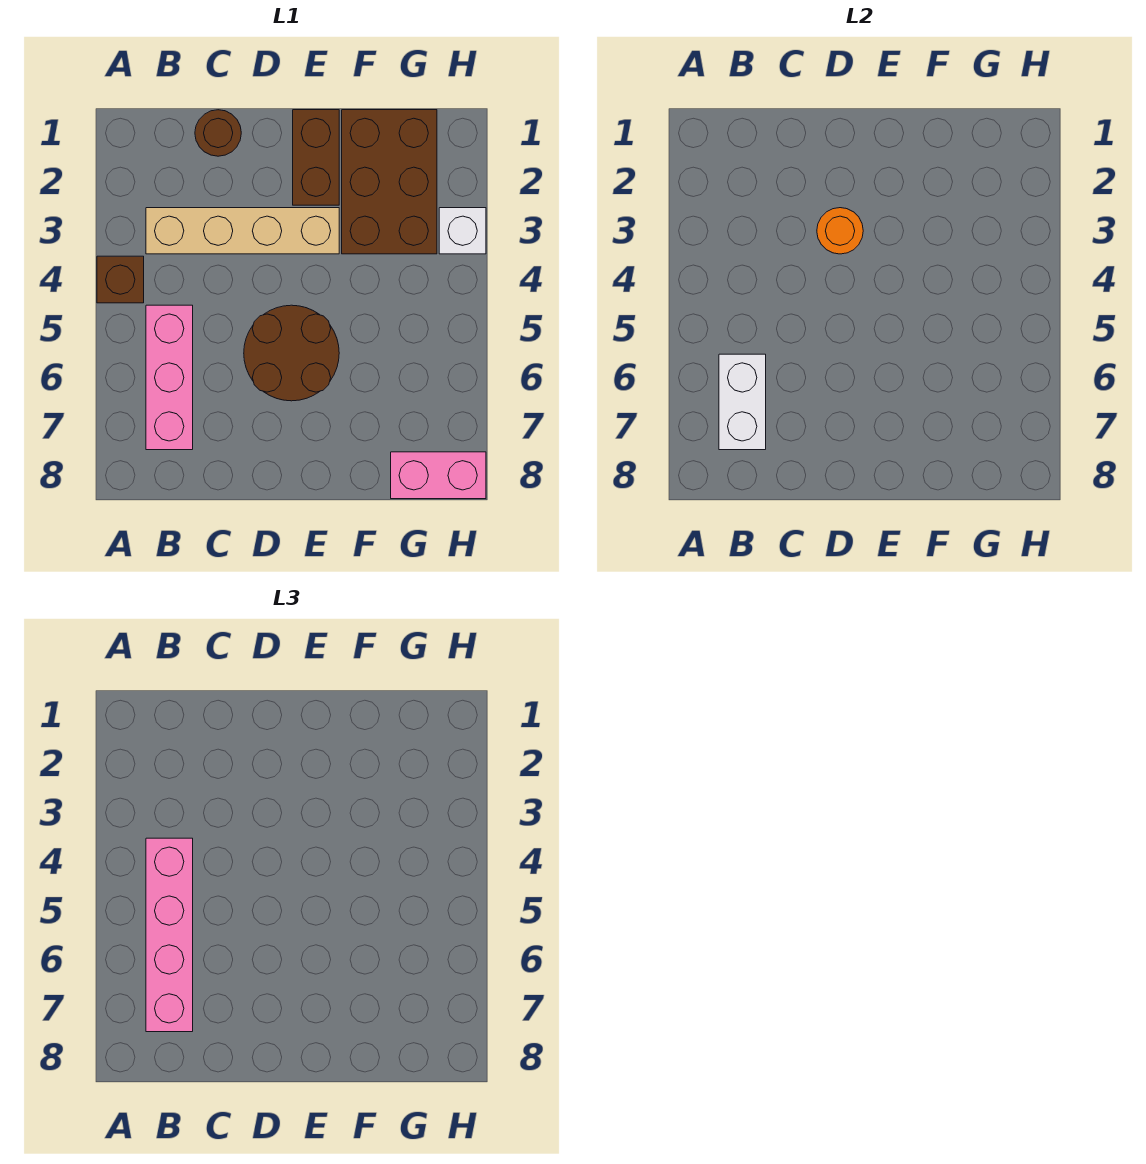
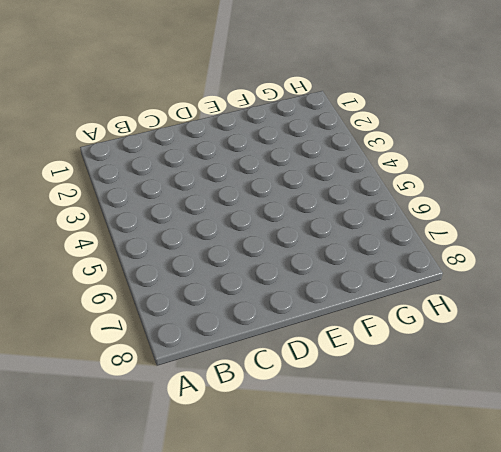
none -> brown 1x1 brick [97,256,144,303]
none -> tan 1x4 brick [146,208,339,254]
none -> pink 1x3 brick [146,305,193,450]

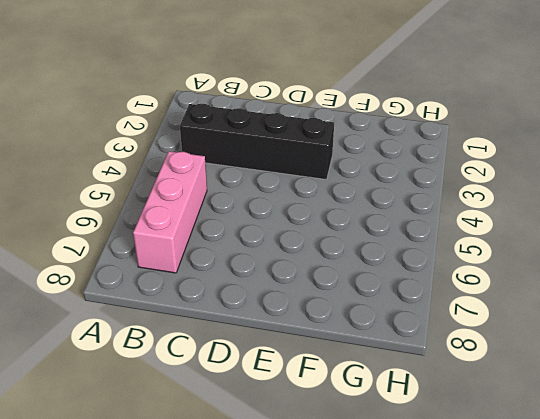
black 1x4 brick [180,104,334,180] -> tan 1x4 brick [146,208,339,254]
none -> brown 1x1 brick [97,256,144,303]
none -> brown 1x1 round brick [195,110,241,156]
none -> brown 2x2 round brick [244,305,339,401]

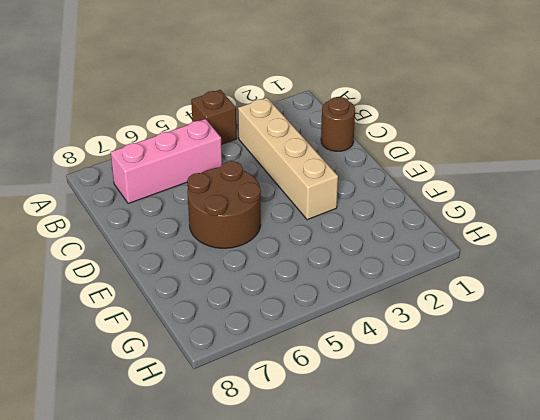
none -> brown 1x2 brick [293,110,339,205]
none -> brown 2x3 brick [342,110,437,254]
none -> pink 1x2 brick [391,452,486,499]

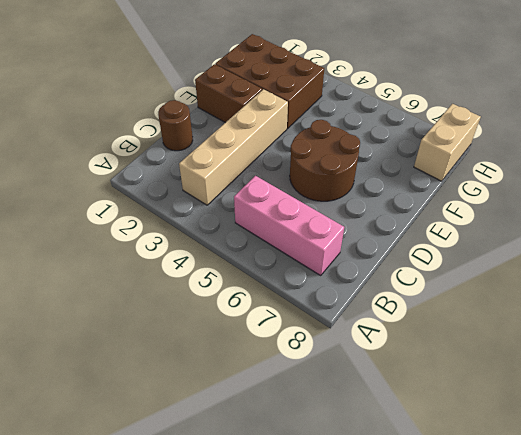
tan 1x2 brick [414,104,481,181] -> pink 1x2 brick [391,452,486,499]
none -> brown 1x1 brick [97,256,144,303]
none -> white 1x1 brick [439,208,486,254]
none -> white 1x2 brick [719,354,766,450]

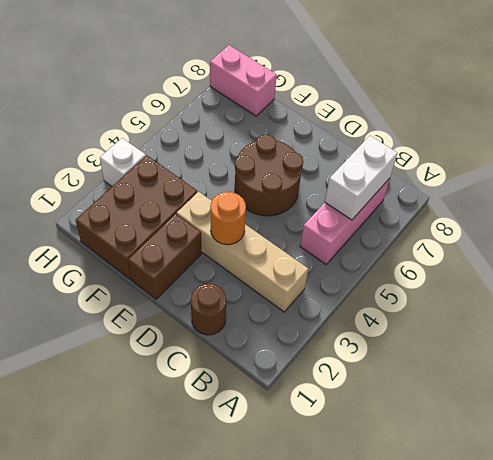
none -> brown 1x1 brick [97,256,144,303]
none -> pink 1x4 brick [146,838,193,1032]

